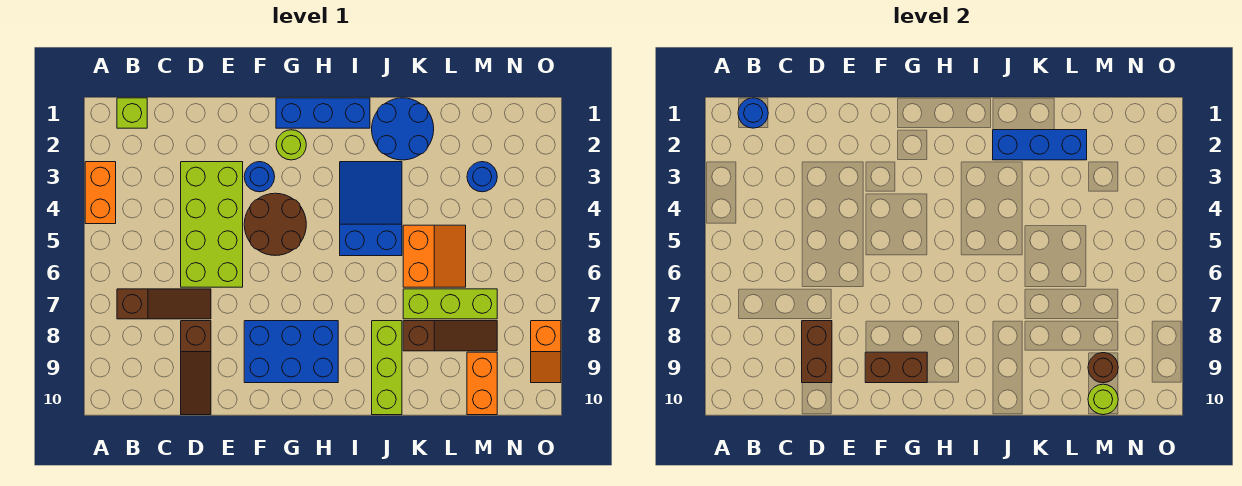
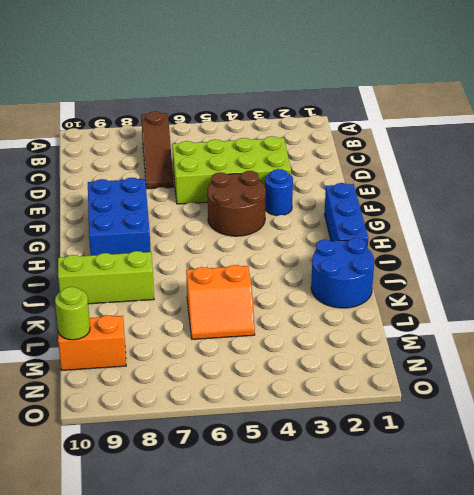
none -> orange 1x2 brick [85,162,116,224]
none -> lime 1x1 brick [117,98,147,128]
none -> brown 1x3 slope [181,321,211,415]

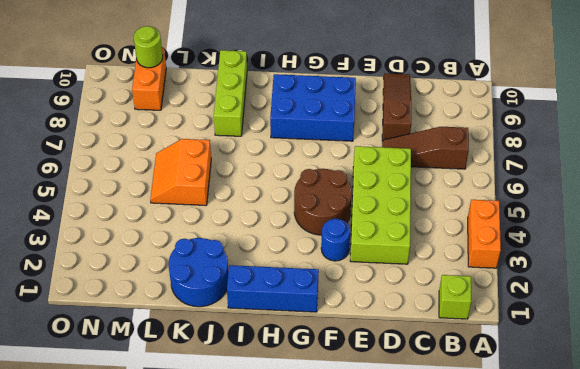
none -> lime 1x1 round brick [276,130,306,160]
none -> blue 2x3 slope [340,162,402,256]
none -> lime 1x3 brick [403,289,497,319]

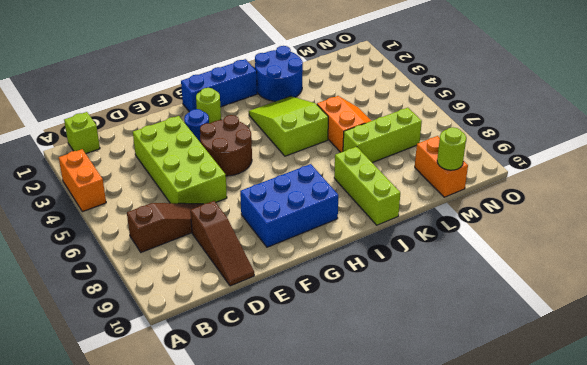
lime 2x3 slope [249,96,328,156] -> blue 2x3 slope [340,162,402,256]
none -> brown 1x3 slope [403,321,497,351]
none -> blue 1x1 round brick [467,162,497,192]
none -> orange 1x2 slope [531,321,561,383]

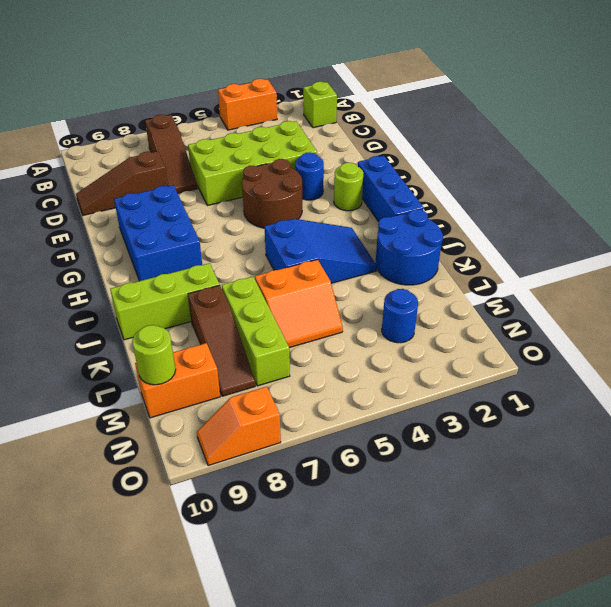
none -> blue 1x1 round brick [738,98,768,128]
none -> brown 1x2 brick [802,321,832,383]
none -> brown 1x2 brick [865,352,927,383]

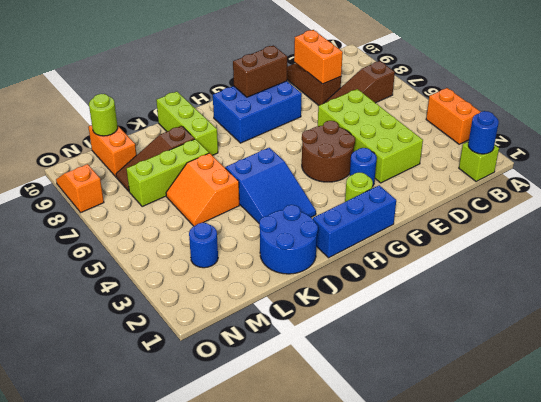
orange 1x2 brick [294,30,343,84] -> brown 1x2 brick [802,321,832,383]
none -> blue 1x3 brick [993,130,1087,160]
none -> brown 1x1 round brick [1088,353,1118,383]

